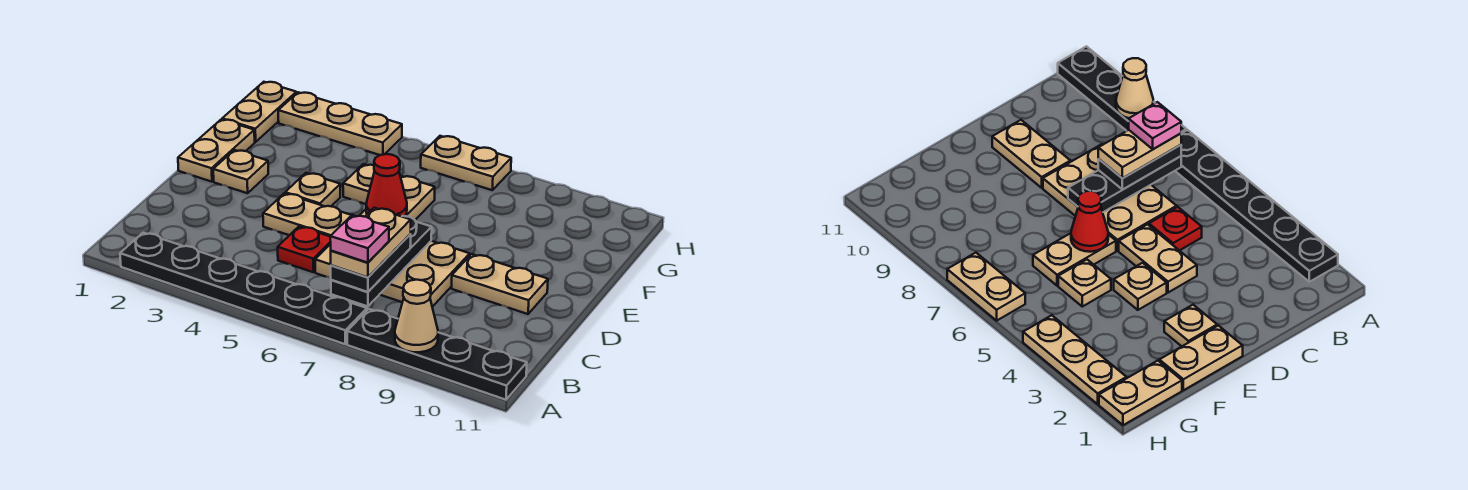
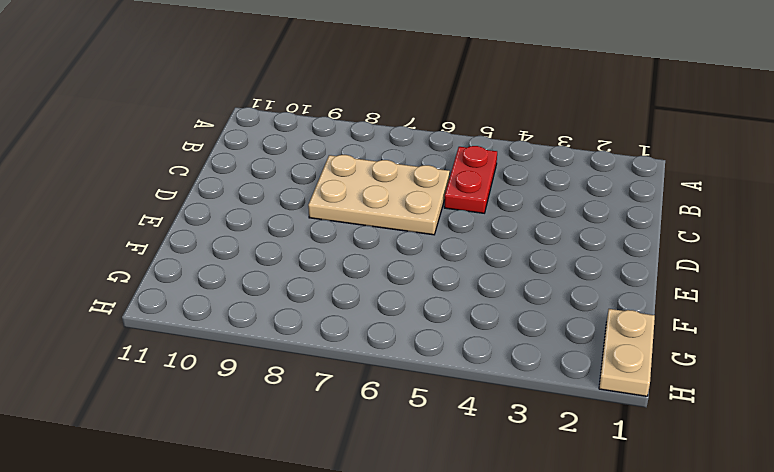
red 1x2 plate [444,146,497,213] -> red 1x1 plate [278,226,331,272]
none -> black 1x6 plate [120,233,367,344]
none -> black 1x4 plate [347,309,527,400]
none -> tan 1x2 plate [263,193,351,236]

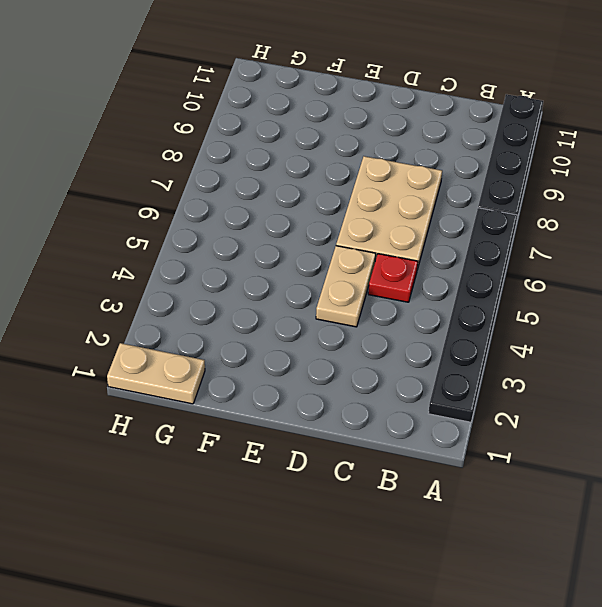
none -> tan 1x2 plate [452,254,548,314]
none -> tan 1x2 plate [178,119,255,182]
none -> tan 1x1 plate [213,150,268,193]

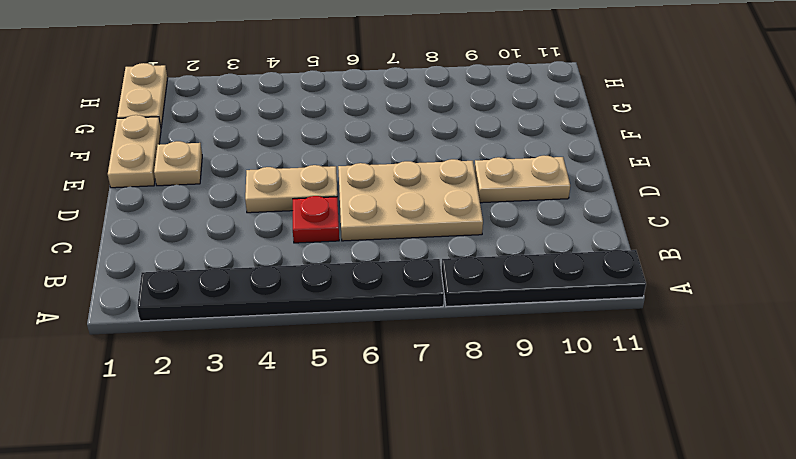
none -> tan 1x1 plate [285,173,340,206]
none -> tan 1x2 plate [359,176,435,220]
none -> tan 1x1 plate [343,164,374,204]

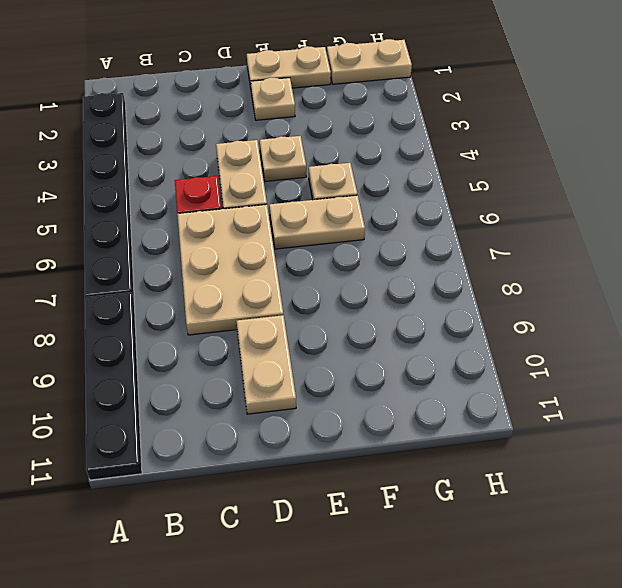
none -> tan 1x3 plate [278,92,402,155]
none -> tan 1x2 plate [421,136,511,190]
none -> tan 1x1 cone [395,280,438,352]

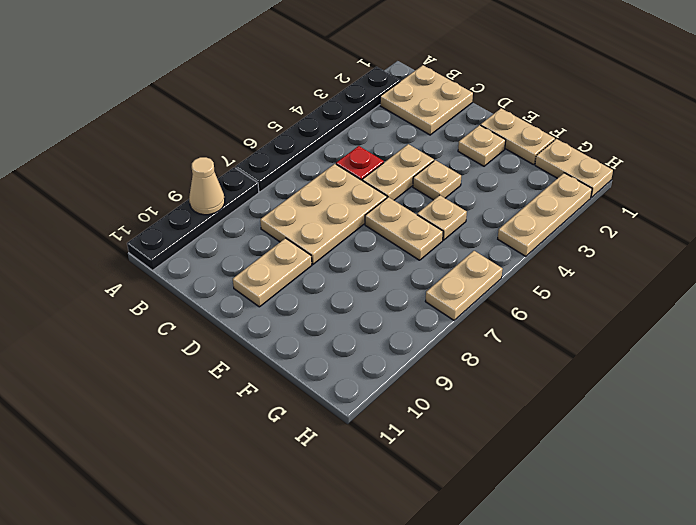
tan 2x2 plate [380,65,473,135] -> none
none -> black 1x3 plate [331,216,432,306]
none -> red 1x1 cone [366,154,407,216]
none -> black 1x2 plate [331,234,411,292]

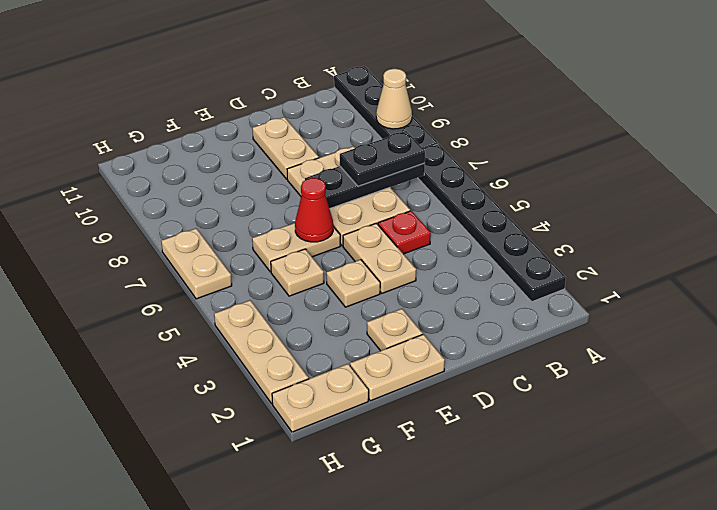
none -> tan 1x2 plate [331,208,411,277]
none -> pink 1x1 plate [330,215,389,263]

